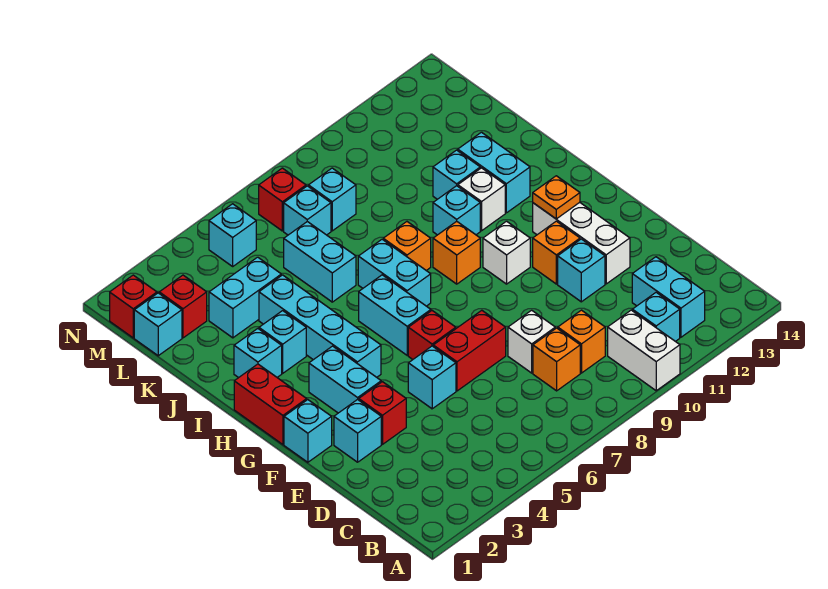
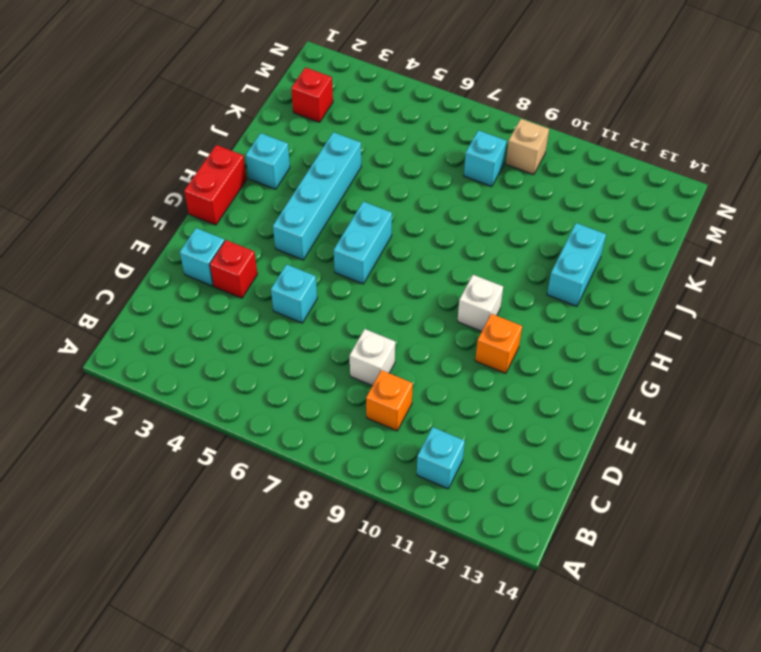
tan 1x1 brick [506,119,549,175] -> none
none -> white 1x2 brick [608,310,680,391]
none -> cyan 1x2 brick [632,257,705,337]
none -> orange 1x1 brick [533,328,580,391]
none -> red 1x2 brick [433,310,506,391]

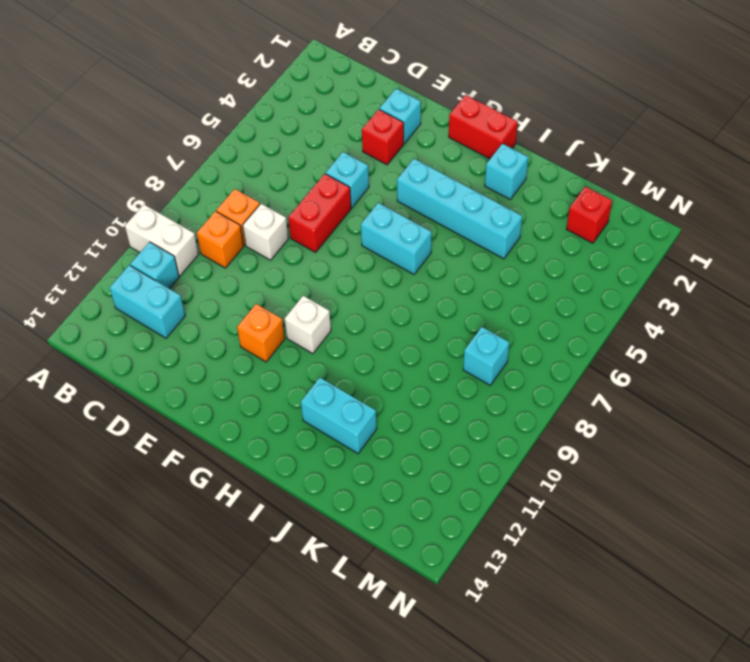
none -> cyan 1x1 brick [558,239,605,302]
none -> white 1x3 brick [533,202,630,284]
none -> cyan 1x1 brick [284,400,332,462]
none -> cyan 1x2 brick [309,346,381,413]

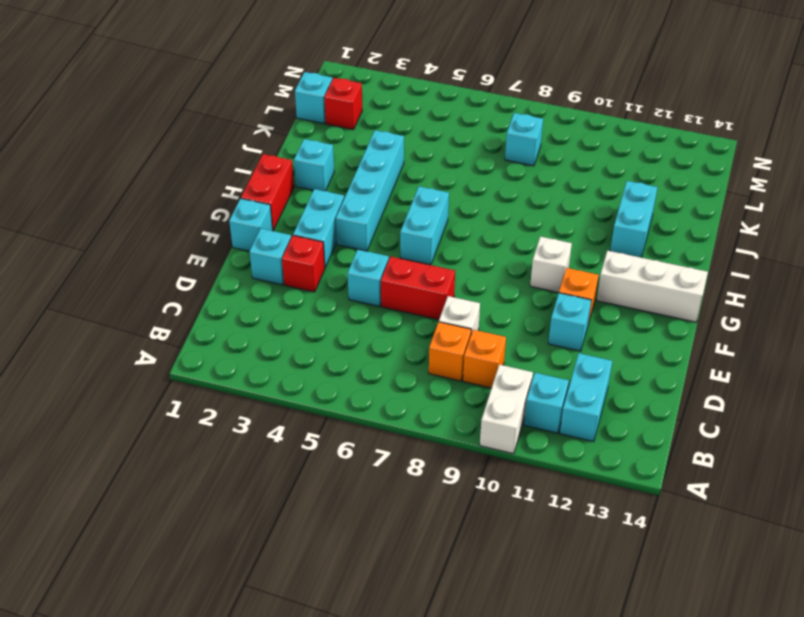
white 1x3 brick [597,251,708,322] -> white 1x3 brick turned to [533,202,630,284]
none -> red 1x1 brick [408,311,456,359]
none -> cyan 1x2 brick [358,239,431,306]
none -> orange 1x1 brick [433,221,480,284]
none -> cyan 1x1 brick [259,311,306,373]

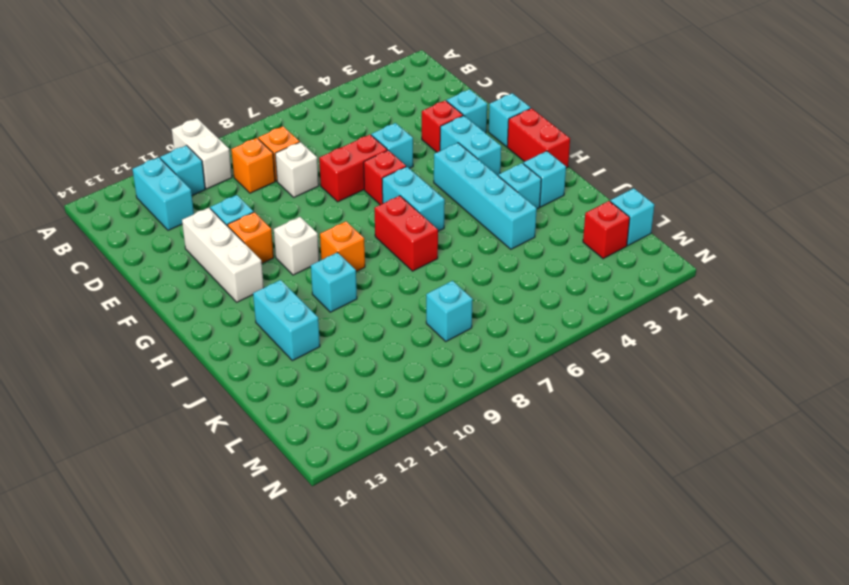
red 1x2 brick [374,196,438,271] -> cyan 1x2 brick [358,239,431,306]
none -> orange 1x1 brick [383,222,431,271]
none -> white 1x1 brick [458,168,505,231]
none -> cyan 1x2 brick [284,222,356,302]
none -> cyan 1x1 brick [433,150,480,199]

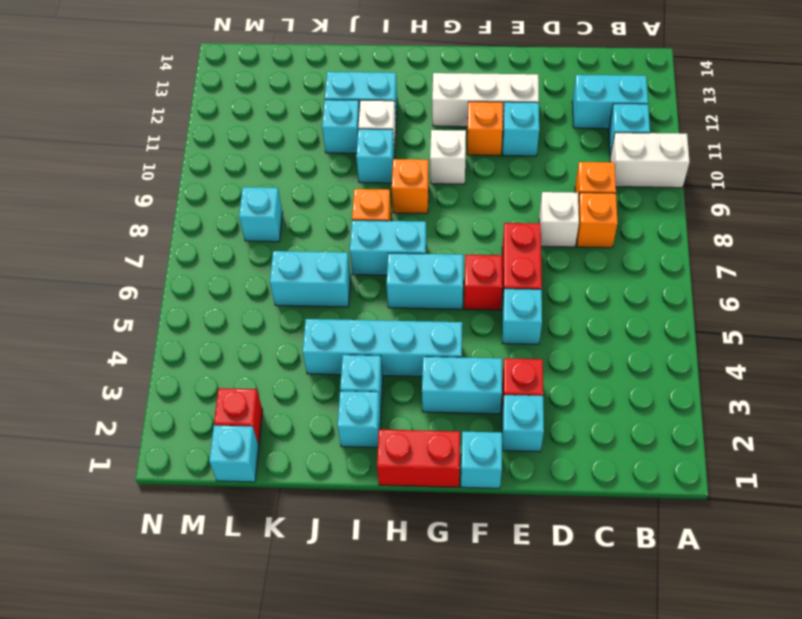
none -> cyan 1x2 brick [209,257,281,338]
none -> cyan 1x1 brick [284,186,331,235]
none -> red 1x1 brick [110,275,157,338]
none -> cyan 1x1 brick [209,204,256,266]

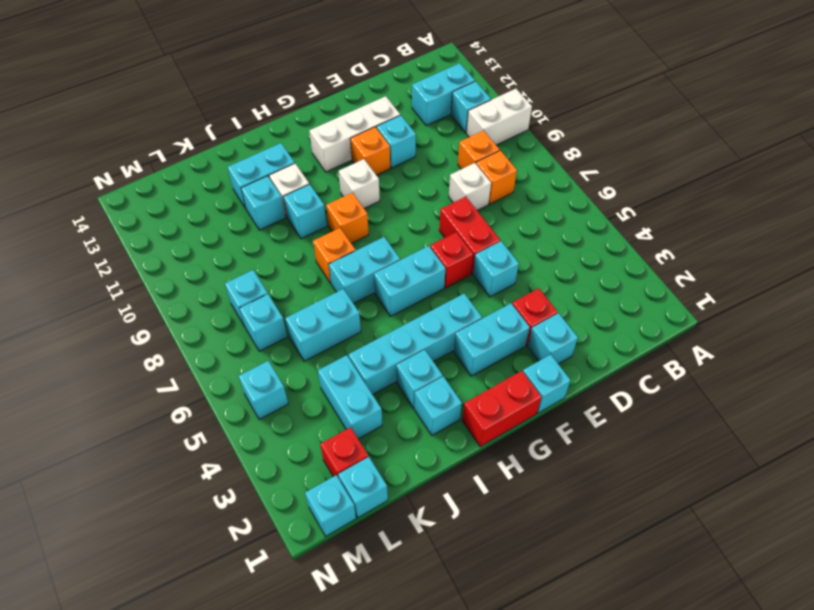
cyan 1x1 brick [305,475,356,536] -> red 1x1 brick [110,275,157,338]
none -> red 1x1 brick [259,168,306,231]
none -> orange 1x1 plate [533,176,580,219]

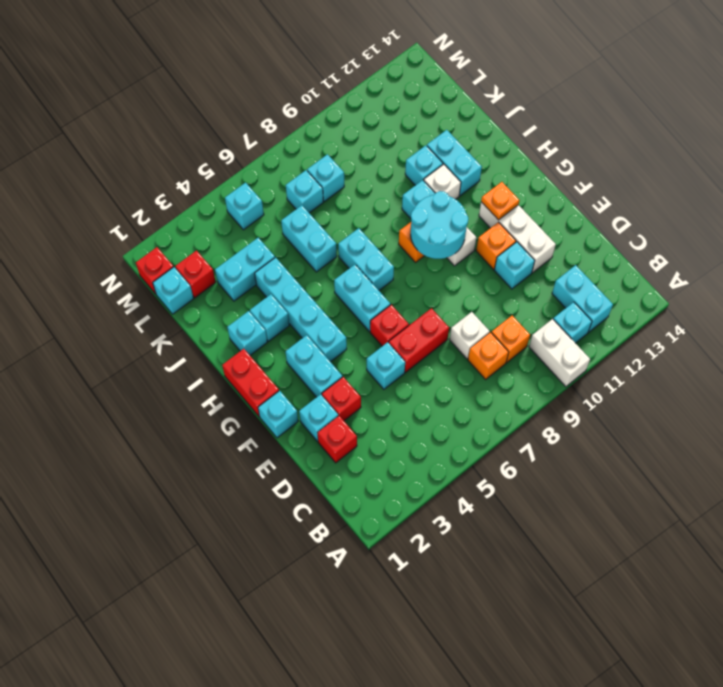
red 1x1 brick [318,416,357,463] -> red 1x1 brick moved to [259,168,306,231]
cyan 2x2 round brick [411,191,468,259] -> none
none -> orange 1x1 brick [383,222,431,271]

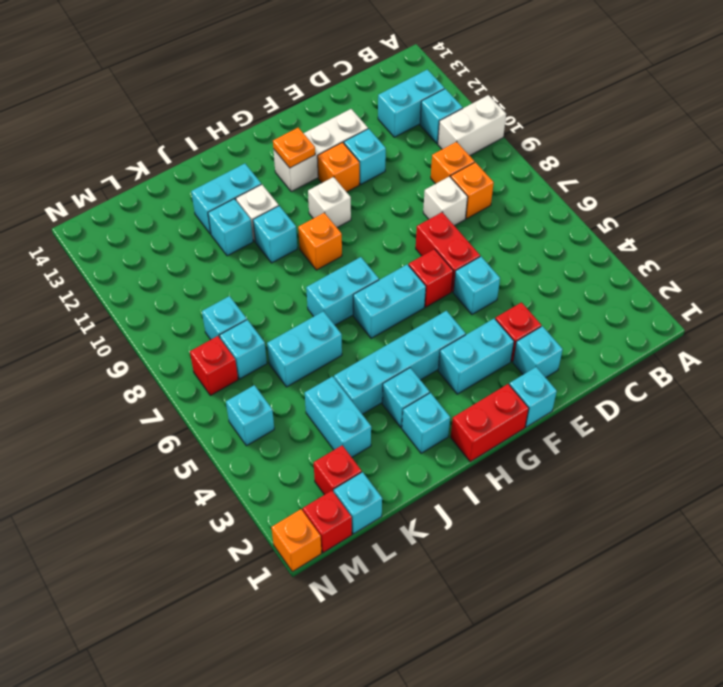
orange 1x1 brick [271,509,322,572] -> orange 1x1 brick moved to [383,222,431,271]

